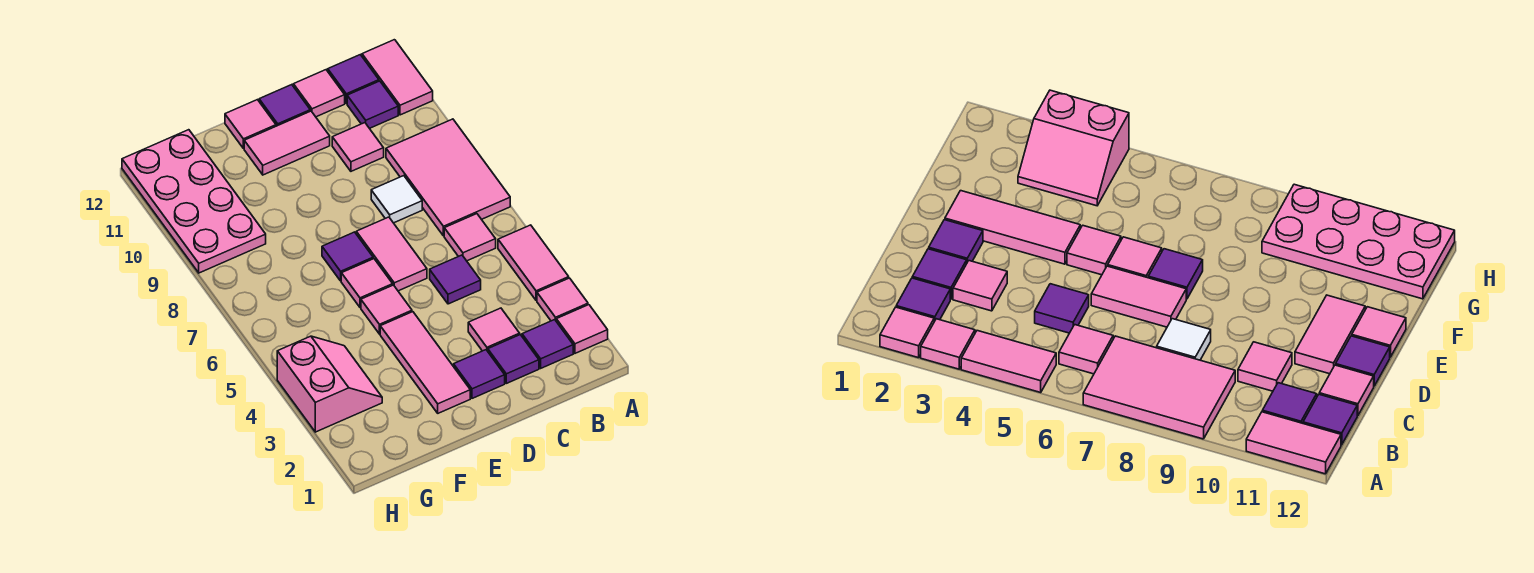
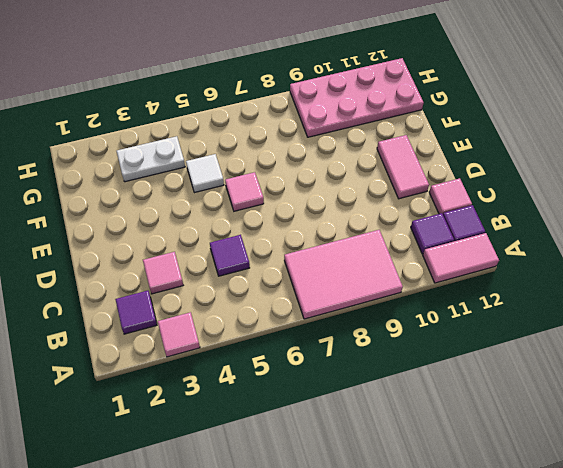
white 1x1 tile [186,154,224,193] -> white 1x1 tile moved to [371,176,422,223]
white 1x2 plate [117,136,185,182] -> pink 2x2 slope [277,336,382,432]
none -> pink 1x1 tile [556,305,608,353]
none -> pink 1x2 tile [498,225,569,300]
none -> pink 1x1 tile [444,214,496,261]

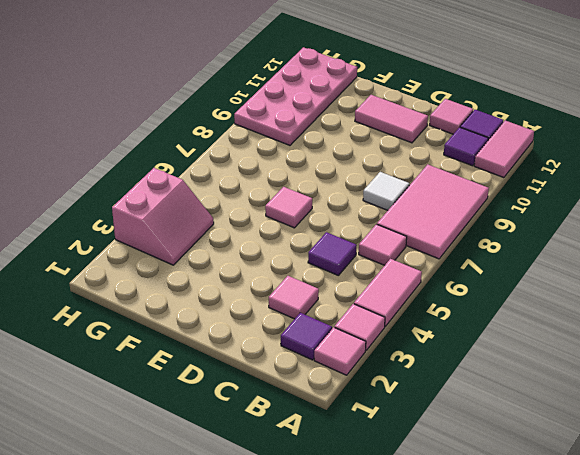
none -> purple 1x1 tile [488,335,539,383]
none -> pink 1x1 tile [332,123,384,171]
none -> purple 1x1 tile [454,350,505,398]

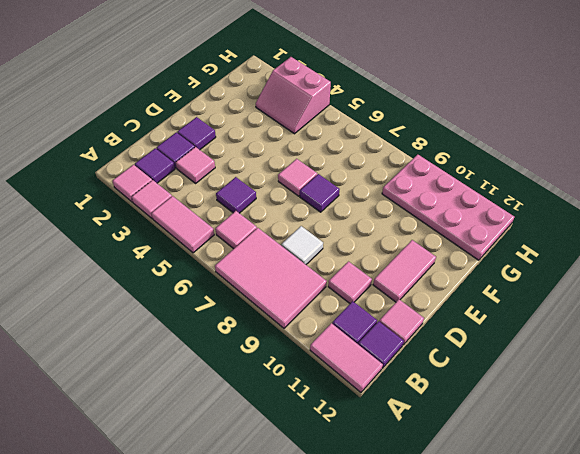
none -> pink 1x2 tile [356,217,427,291]
none -> purple 1x1 tile [259,85,310,126]
none -> pink 1x3 tile [380,312,470,413]

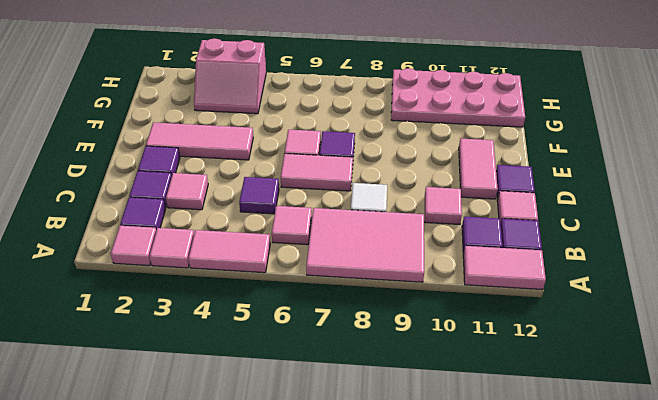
none -> pink 1x1 tile [361,285,412,334]
none -> pink 1x1 tile [225,100,276,149]

